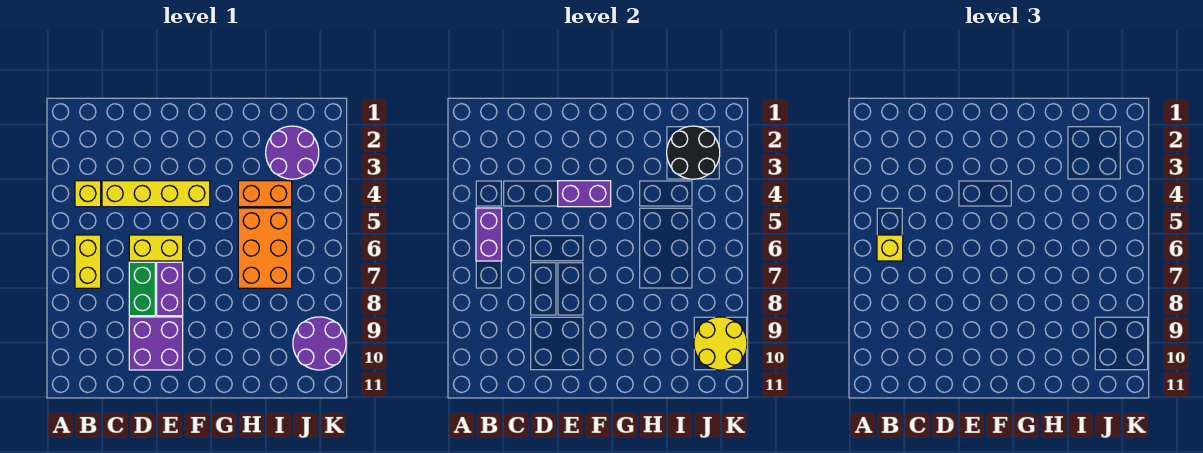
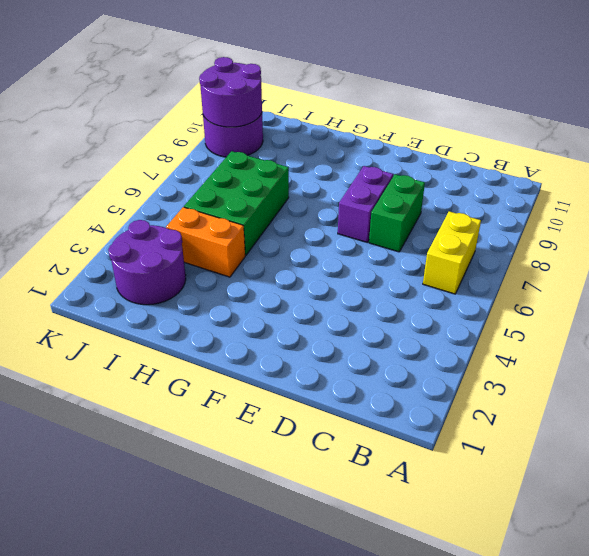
green 2x3 brick [184,151,289,255] -> orange 2x3 brick [238,208,292,288]
purple 2x2 round brick [199,57,262,127] -> yellow 2x2 round brick [694,317,747,370]
none -> yellow 1x1 brick [75,181,101,207]
none -> yellow 1x4 brick [102,181,210,207]
none -> yellow 1x2 brick [129,235,183,261]

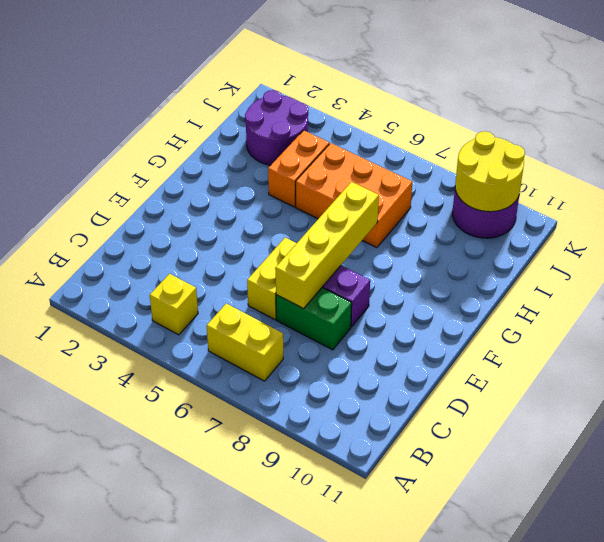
yellow 1x4 brick [275,182,379,309] -> yellow 1x4 brick moved to [102,181,210,207]
none -> purple 2x2 brick [129,317,183,370]
none -> purple 1x2 brick [476,208,502,261]
none -> purple 1x2 brick [558,181,611,207]

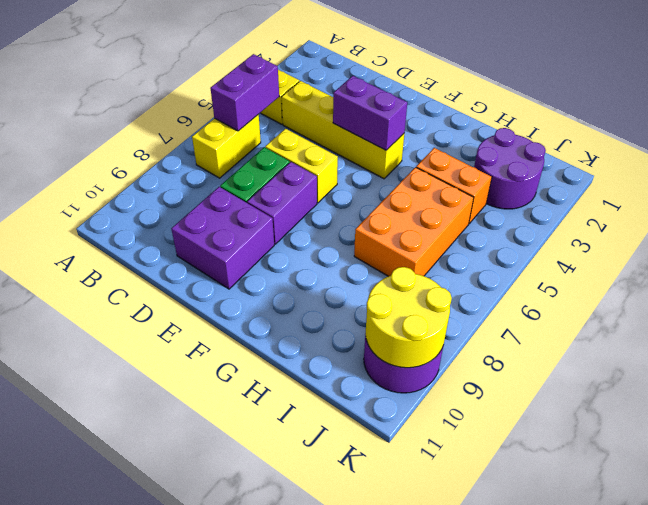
none -> black 2x2 round brick [667,126,720,179]
none -> yellow 1x1 brick [877,235,903,261]

